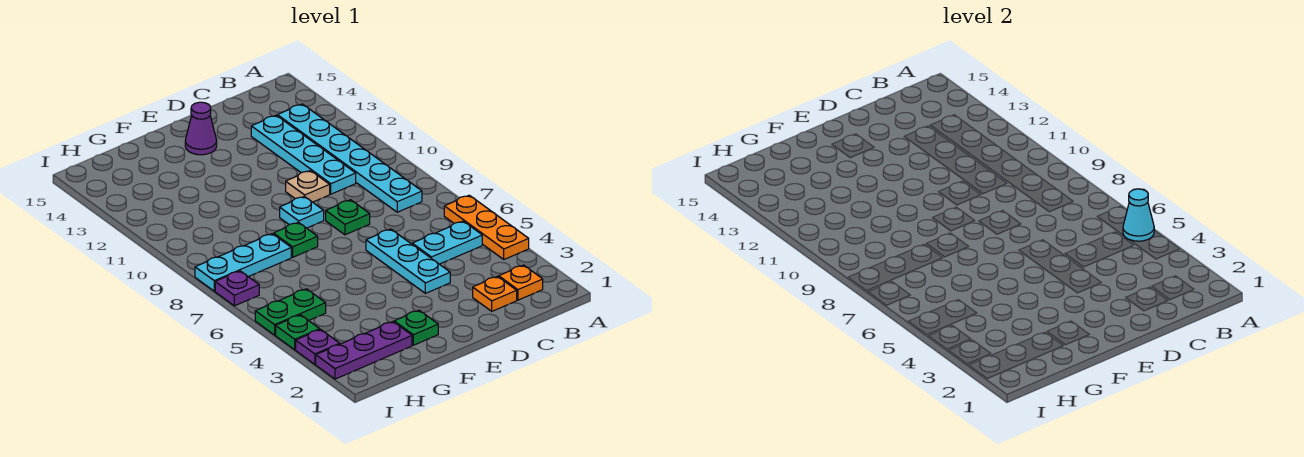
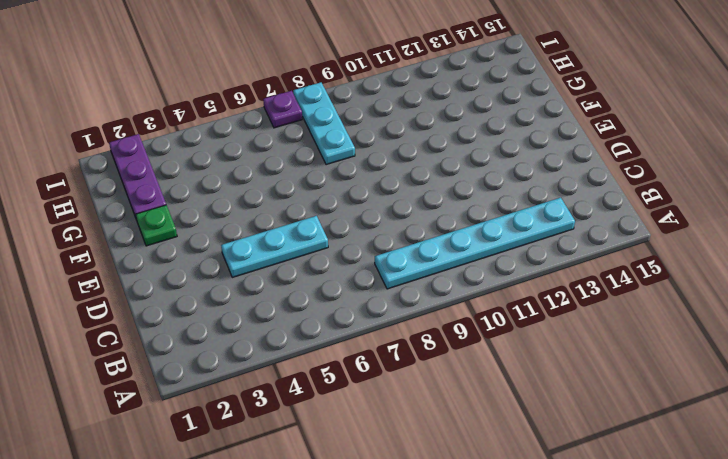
none -> orange 1x3 plate [444,195,529,259]
none -> orange 1x1 plate [499,265,543,300]
none -> cyan 1x2 plate [412,221,482,264]

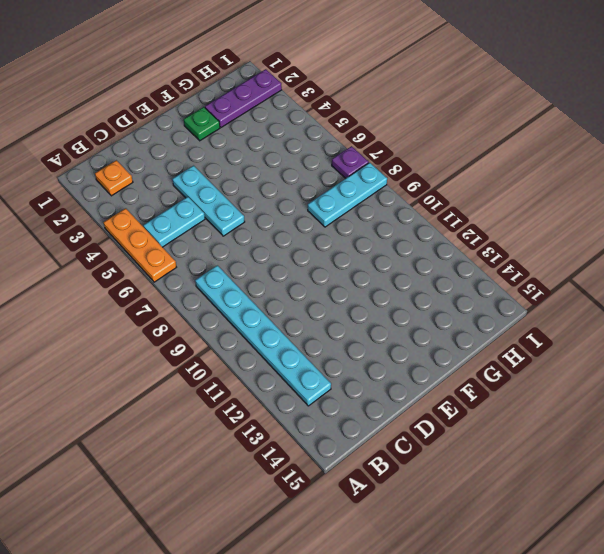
none -> orange 1x1 plate [473,276,517,311]
none -> cyan 1x4 plate [251,115,356,194]
none -> green 1x1 plate [326,200,370,235]

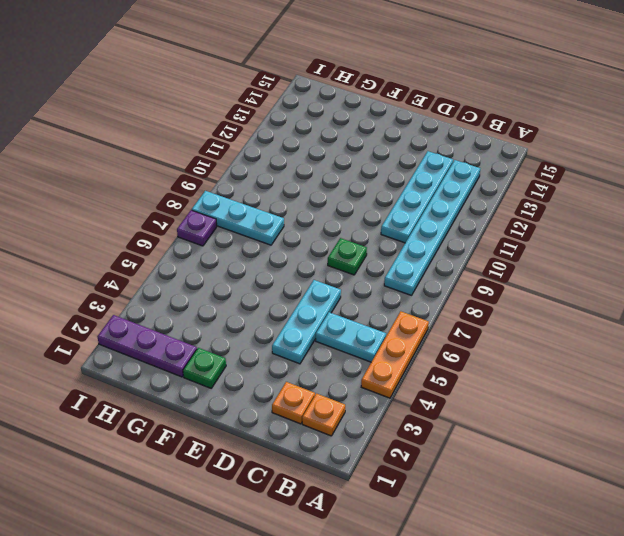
none -> tan 1x1 plate [286,171,330,202]
none -> cyan 1x1 plate [280,196,324,228]
none -> purple 1x1 cone [185,102,217,155]

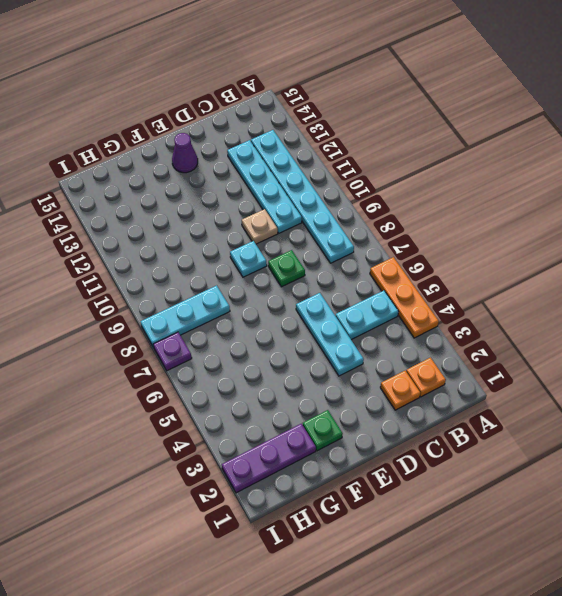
none -> green 1x1 plate [274,222,318,257]
none -> green 1x2 plate [255,289,326,335]
none -> purple 1x1 plate [296,330,340,364]

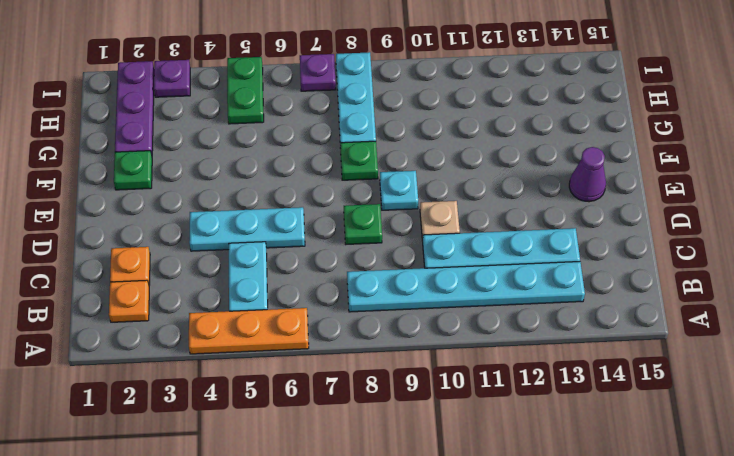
none -> green 1x1 plate [276,315,320,350]
none -> cyan 1x1 cone [1123,189,1154,241]

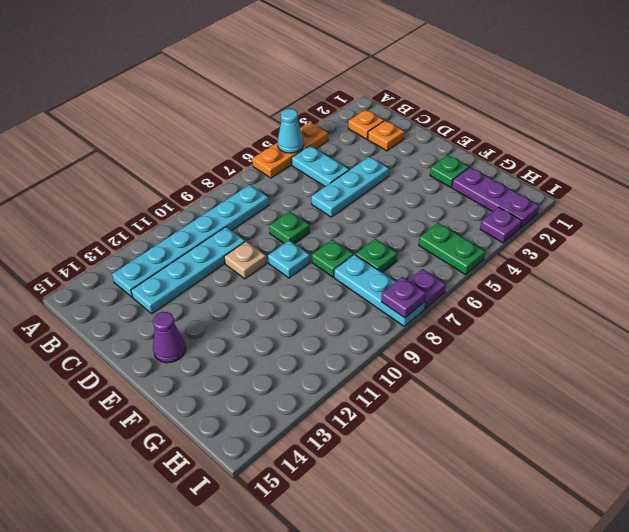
green 1x1 plate [356,239,397,272] -> green 1x1 plate moved to [276,315,320,350]
purple 1x1 plate [381,277,426,318] -> none

